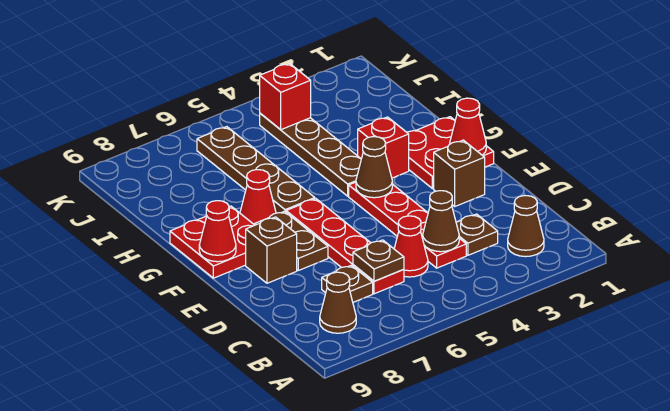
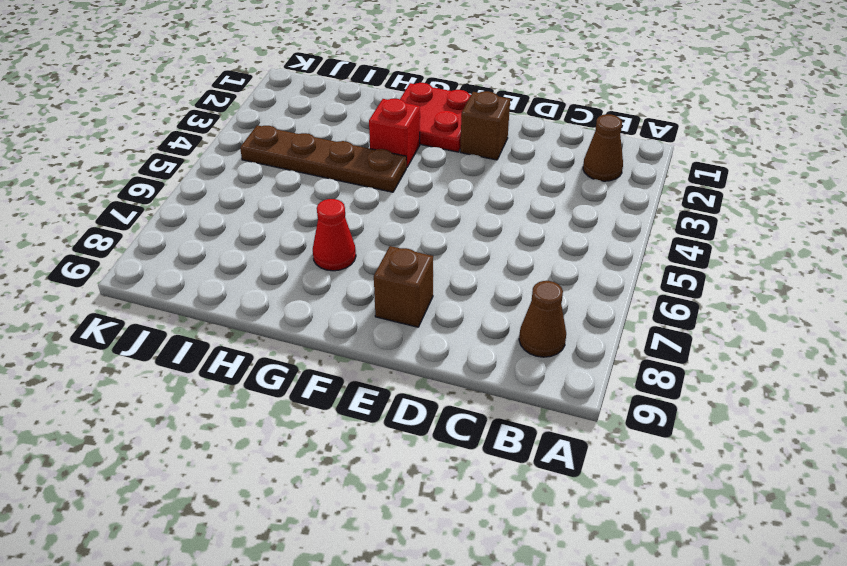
none -> brown 1x1 plate [456,214,498,255]
none -> red 1x4 plate [349,182,466,268]
none -> red 1x1 cone [394,216,428,277]

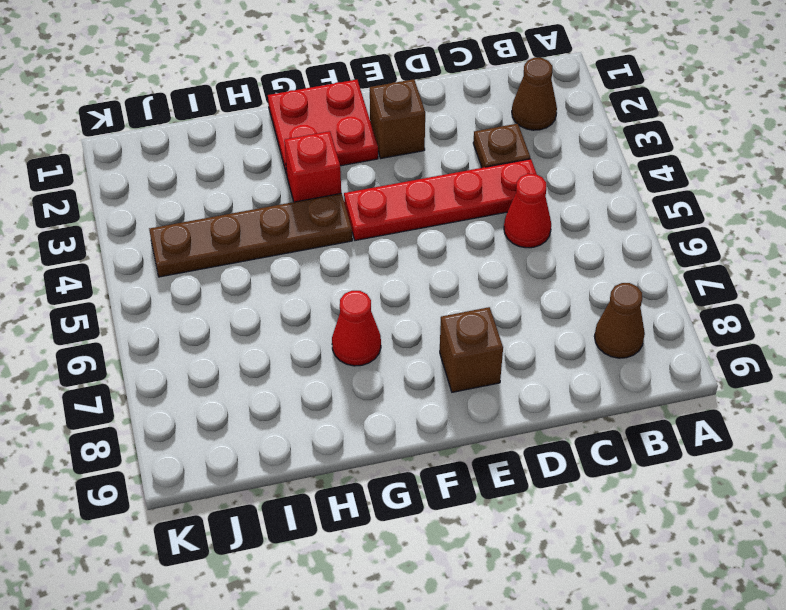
none -> red 1x4 plate [286,199,404,294]
none -> brown 1x1 plate [322,265,373,302]
none -> brown 1x2 plate [255,211,328,270]

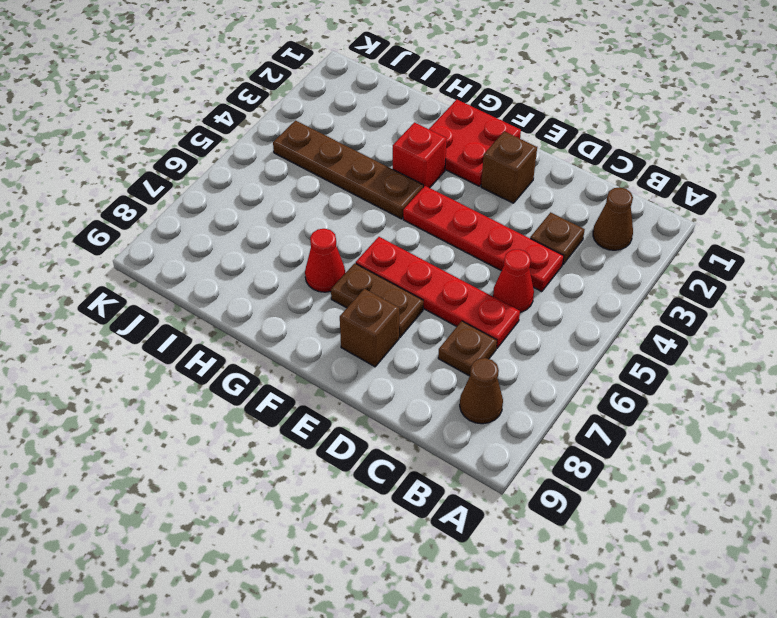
none -> red 2x2 plate [170,206,255,278]
none -> brown 1x4 plate [197,127,315,213]
none -> brown 1x1 cone [423,191,459,252]

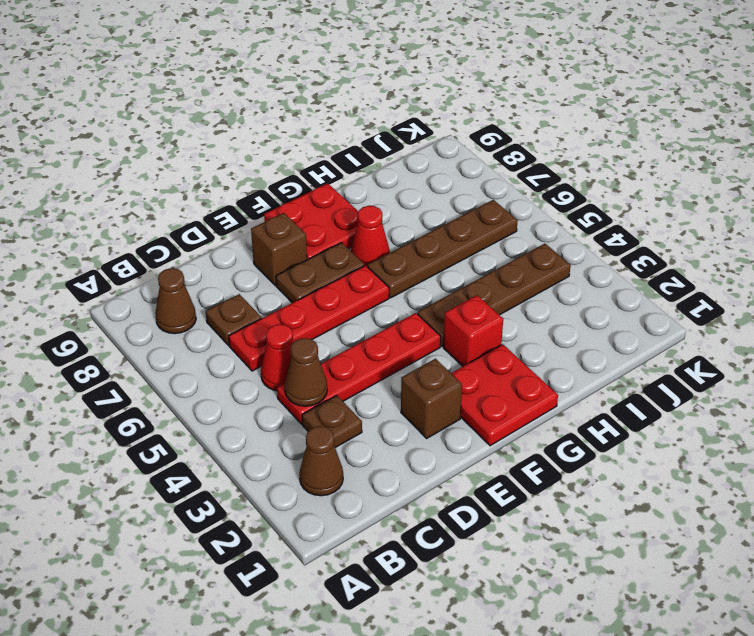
none -> brown 1x1 plate [353,240,404,281]
none -> red 1x1 cone [450,98,486,155]
none -> brown 1x1 cone [356,137,392,198]

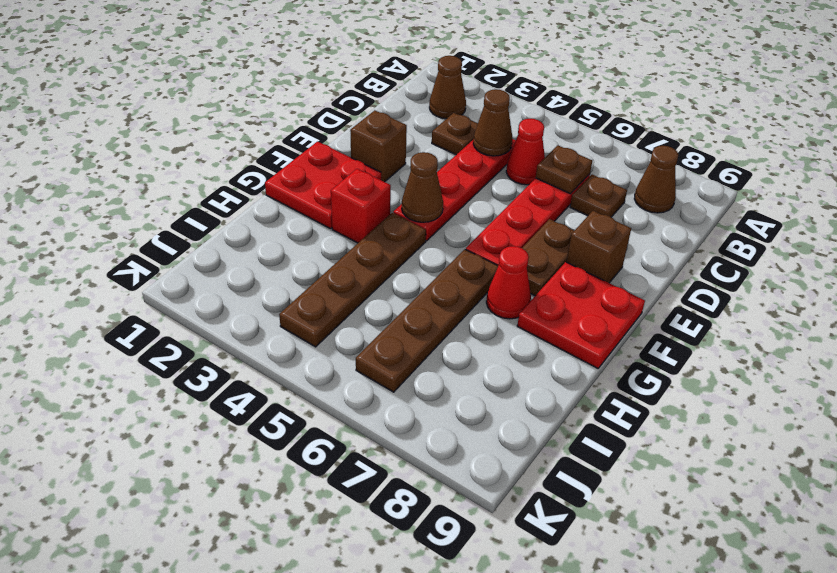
none -> red 1x1 cone [450,98,486,155]
none -> red 1x1 cone [199,201,236,262]
none -> red 1x1 brick [260,63,311,130]

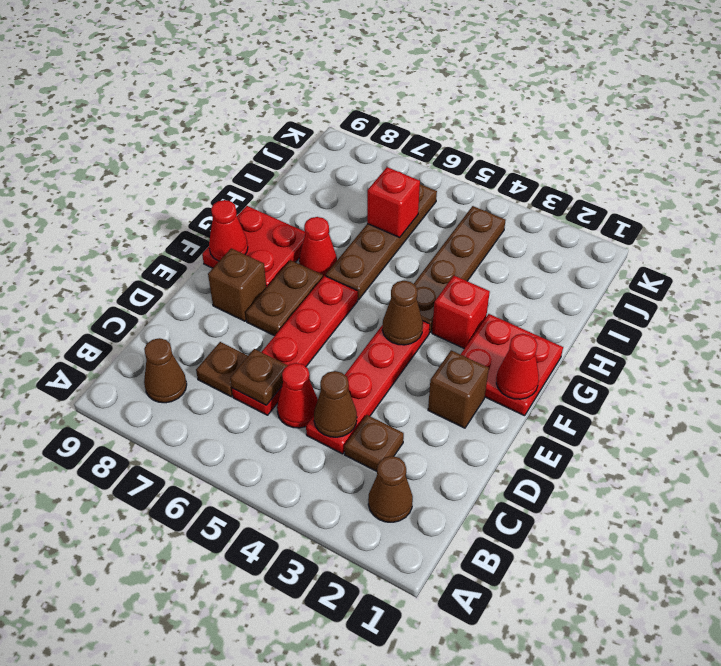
red 1x1 brick [367,167,420,238] -> red 1x1 brick moved to [260,63,311,130]

